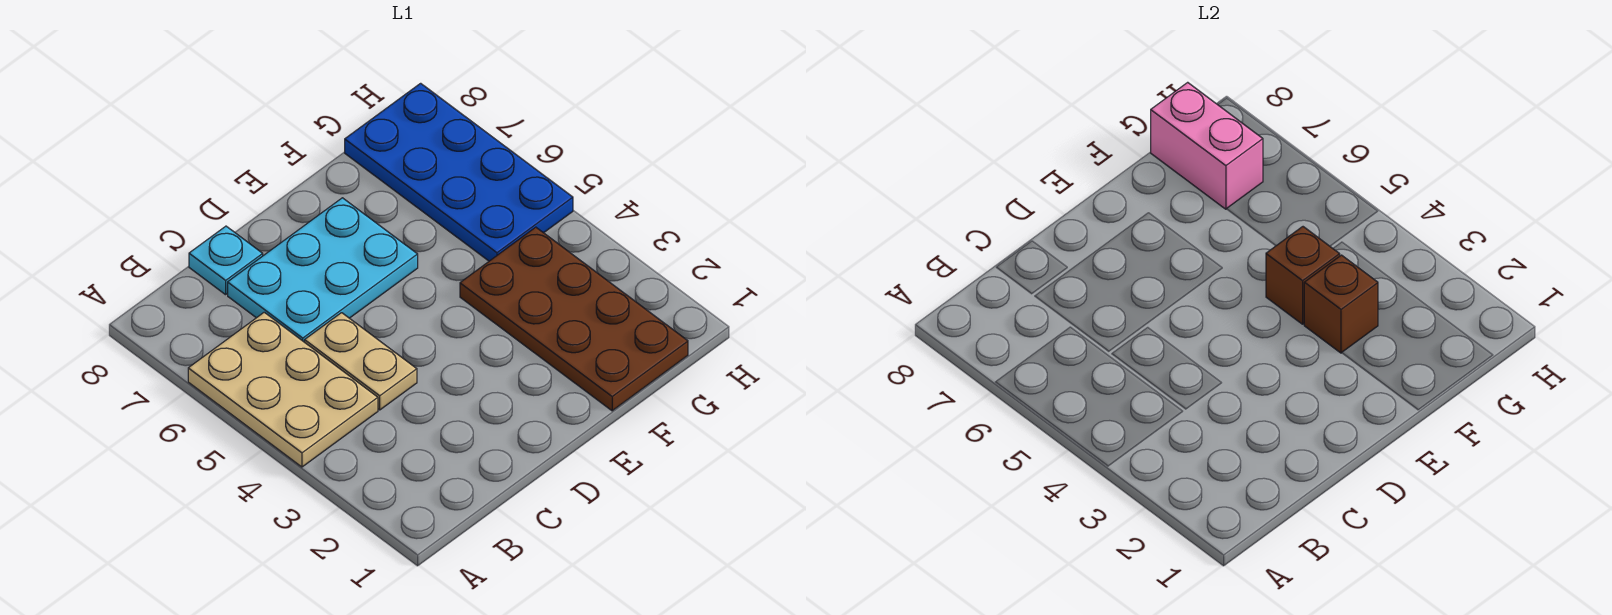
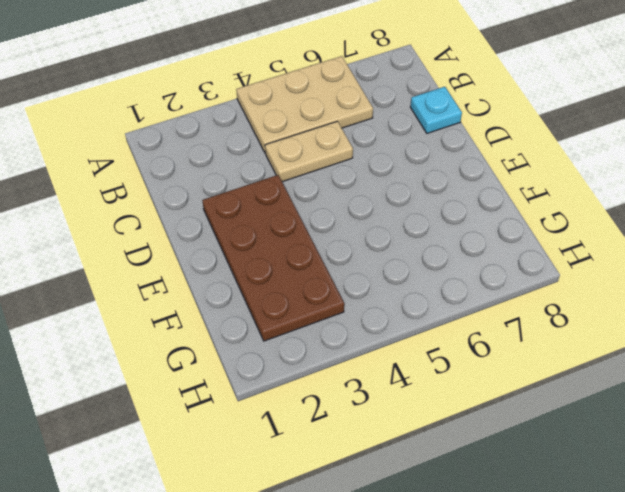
brown 2x4 plate [202,175,344,341] -> brown 2x4 plate turned to [460,227,688,411]
none -> cyan 2x3 plate [228,198,418,342]
none -> blue 2x4 plate [345,83,573,261]

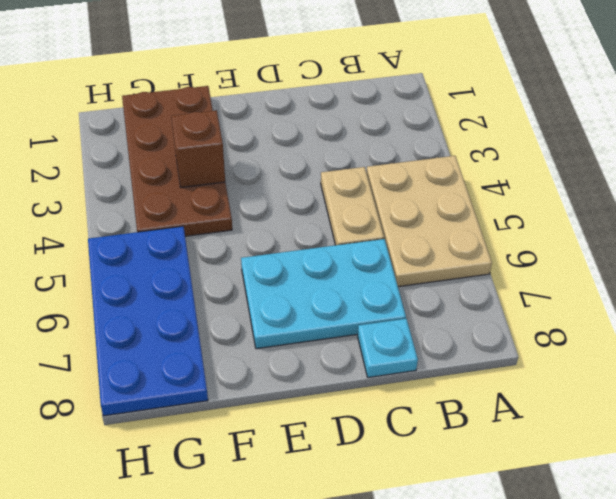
none -> brown 1x1 brick [1266,227,1340,324]
none -> pink 1x2 brick [1151,82,1263,209]

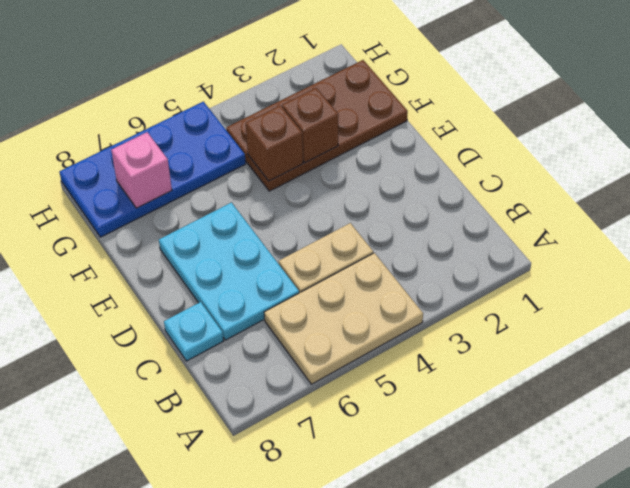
pink 1x1 brick [111,132,172,208] -> pink 1x2 brick [1151,82,1263,209]

